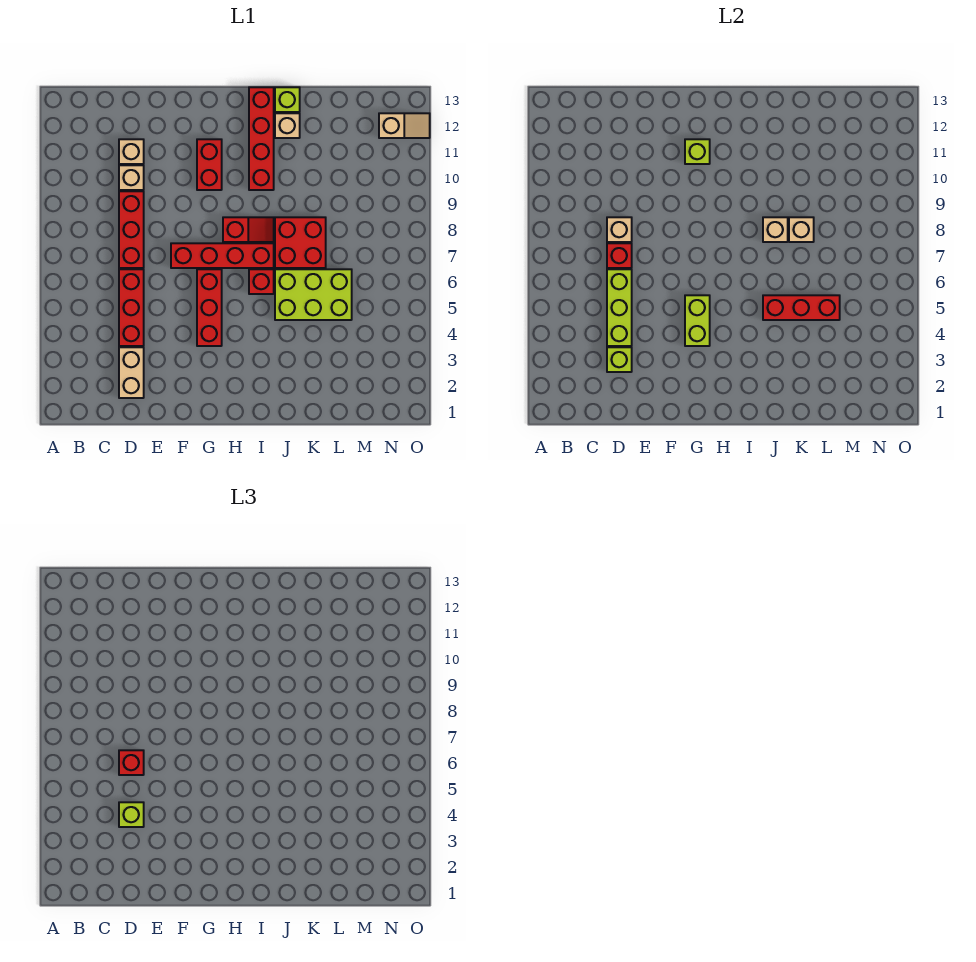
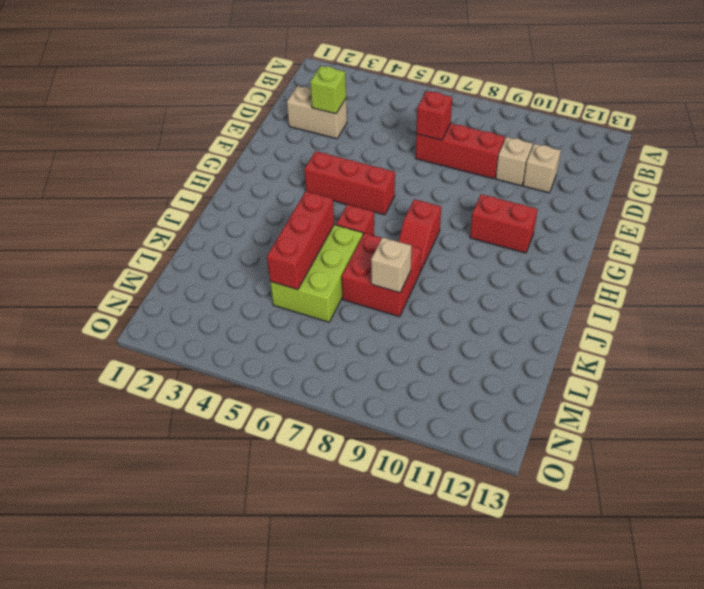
none -> red 1x3 brick [119,269,144,346]
none -> red 1x4 brick [171,243,274,268]
none -> red 1x4 brick [249,87,274,190]

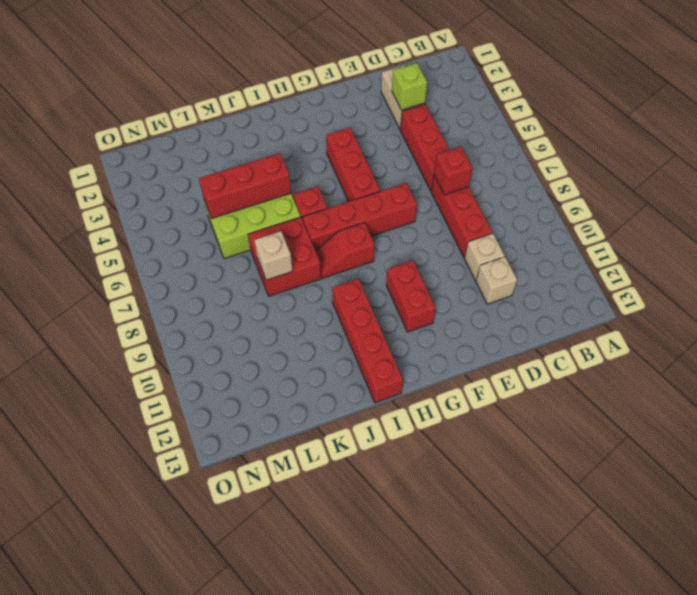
none -> tan 1x1 brick [275,113,300,138]
none -> lime 1x1 brick [275,87,300,112]
none -> tan 1x2 slope [379,113,430,138]

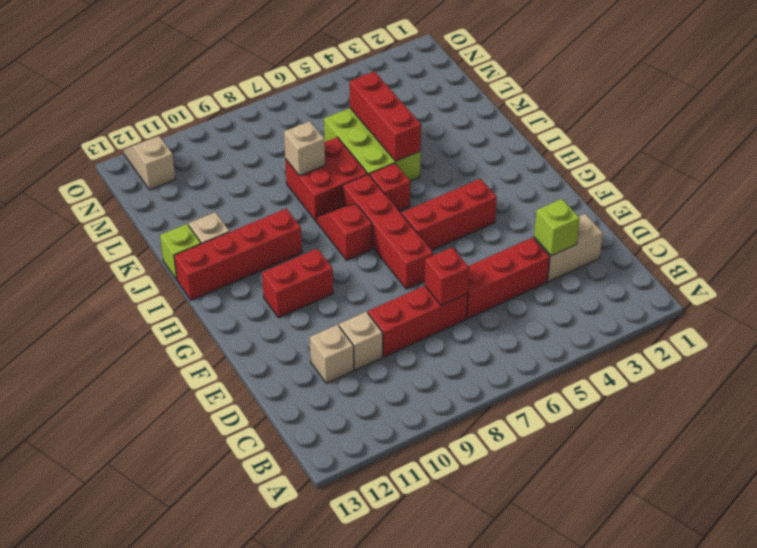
none -> lime 1x3 brick [607,269,632,346]
none -> tan 1x1 brick [607,217,632,242]
none -> lime 1x2 brick [685,295,710,346]

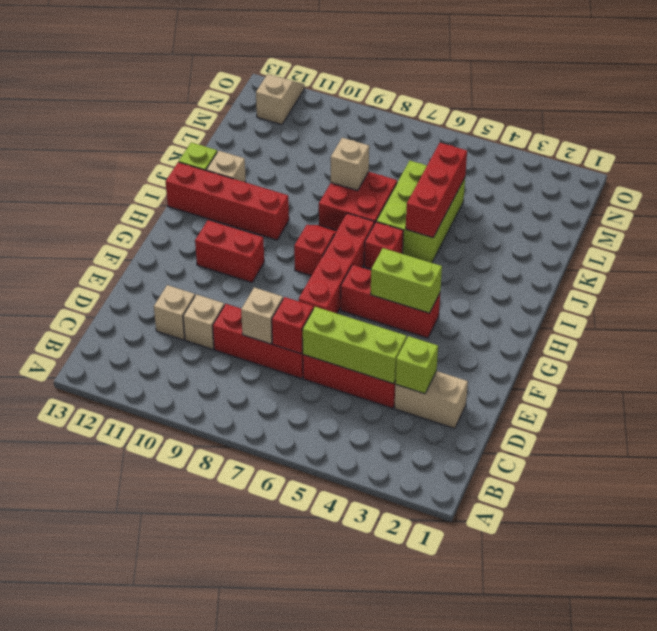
none -> lime 1x1 brick [685,139,710,164]
none -> tan 1x1 brick [763,217,788,242]
none -> lime 1x1 brick [119,802,144,827]

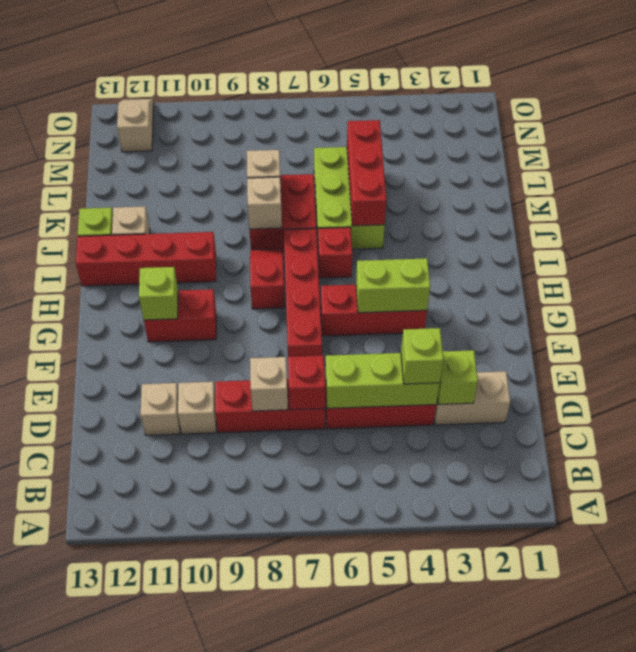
none -> red 1x1 brick [119,750,144,775]

